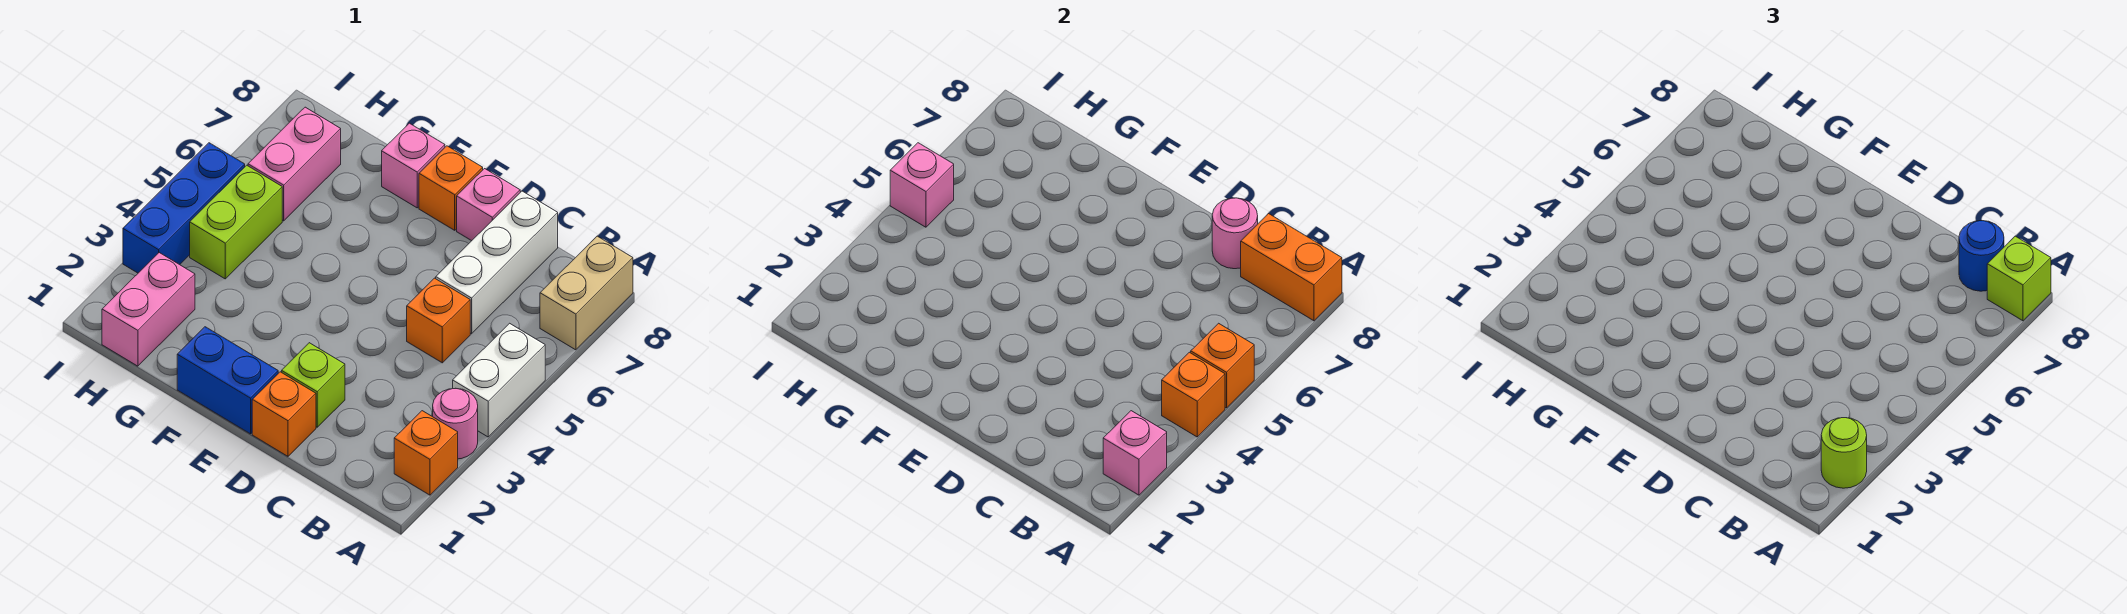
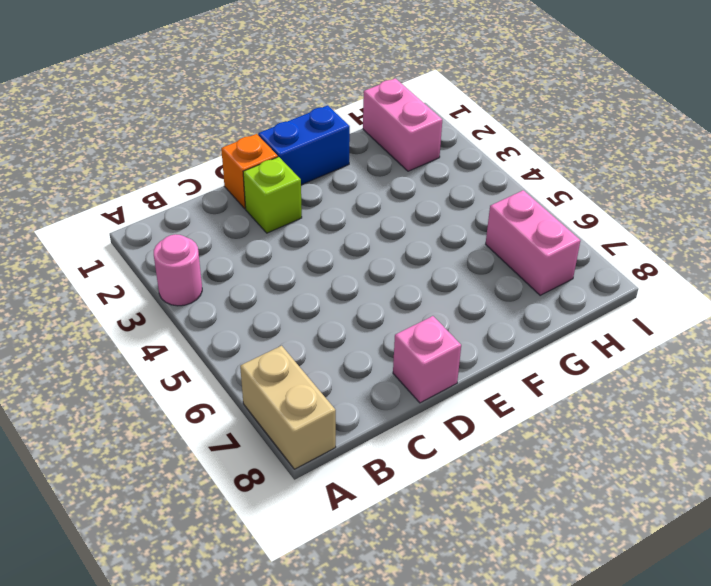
none -> orange 1x1 brick [394,411,458,495]
none -> white 1x2 brick [453,323,545,437]
none -> orange 1x1 brick [407,278,470,363]

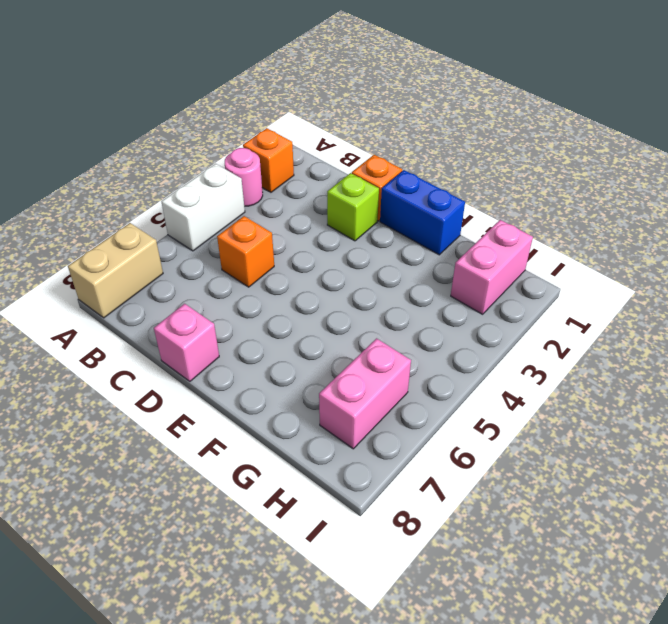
none -> white 1x3 brick [436,191,558,334]
none -> orange 1x1 brick [419,146,483,230]
none -> pink 1x1 brick [382,123,445,208]

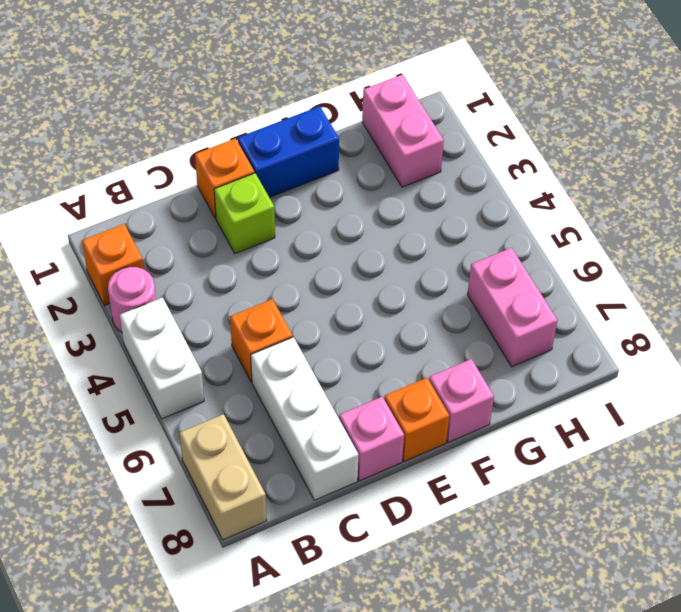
none -> lime 1x2 brick [190,165,282,279]
none -> blue 1x3 brick [123,143,245,273]
none -> pink 1x1 brick [1103,411,1167,495]

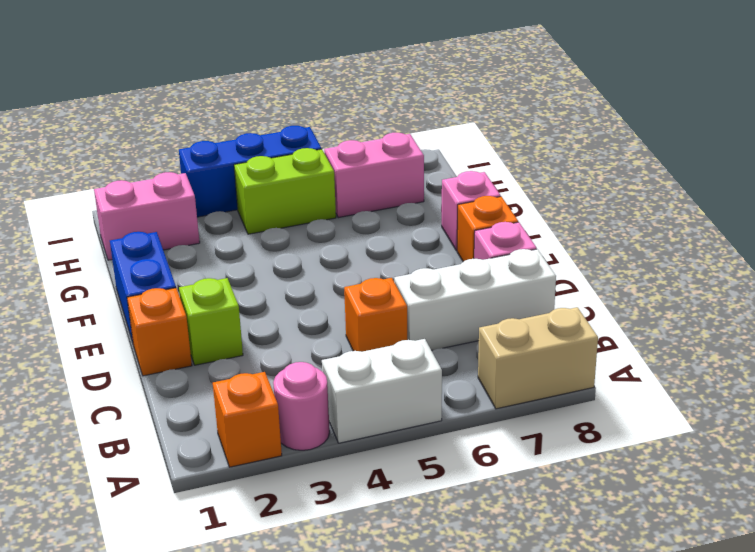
none -> pink 1x1 brick [1103,411,1167,495]
none -> orange 1x1 brick [1162,352,1225,437]
none -> orange 1x1 brick [1191,323,1254,408]

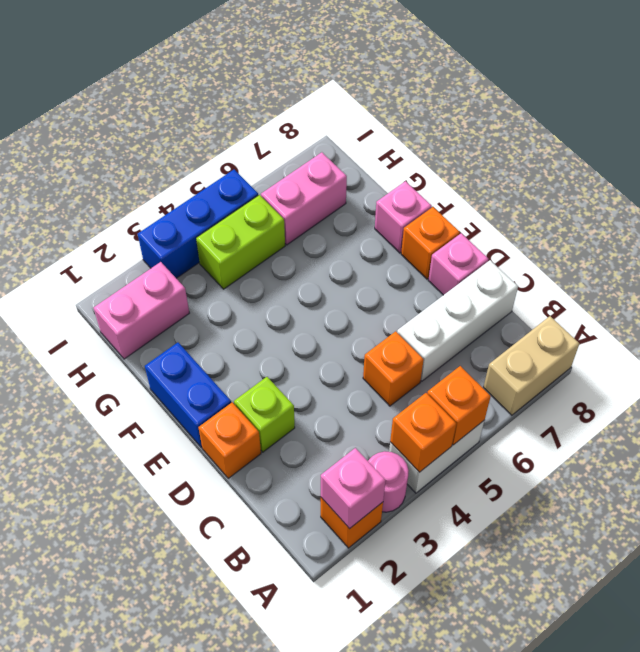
none -> orange 1x2 brick [1241,214,1342,321]
none -> pink 1x1 round brick [1212,198,1258,269]
none -> pink 1x1 brick [890,143,954,227]

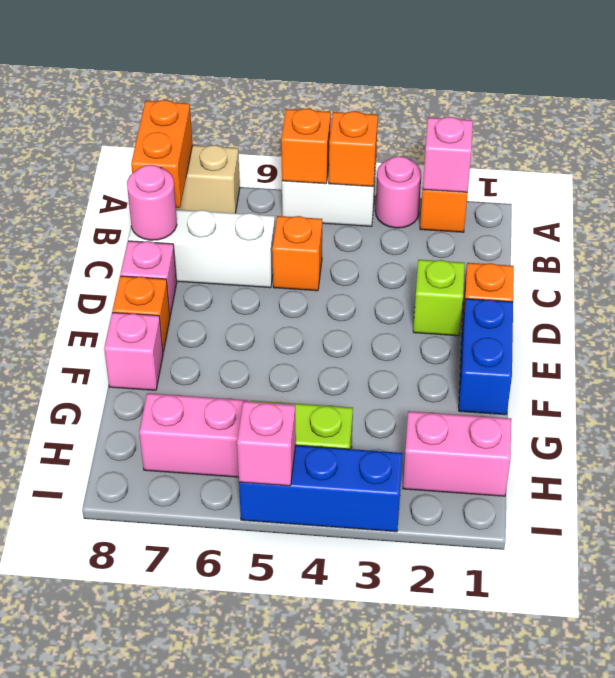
none -> lime 1x1 round brick [1821,418,1867,488]
none -> lime 1x1 brick [1987,236,2051,321]
none -> blue 1x1 round brick [1959,221,2004,291]

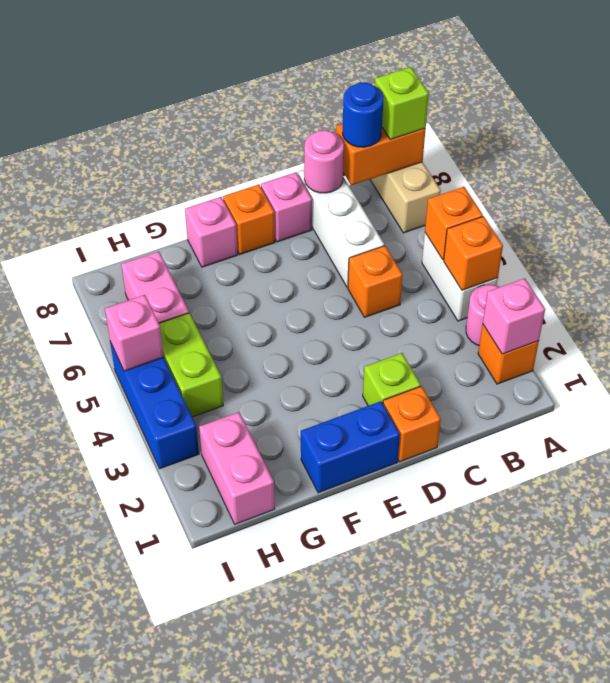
none -> lime 1x1 round brick [1821,418,1867,488]

